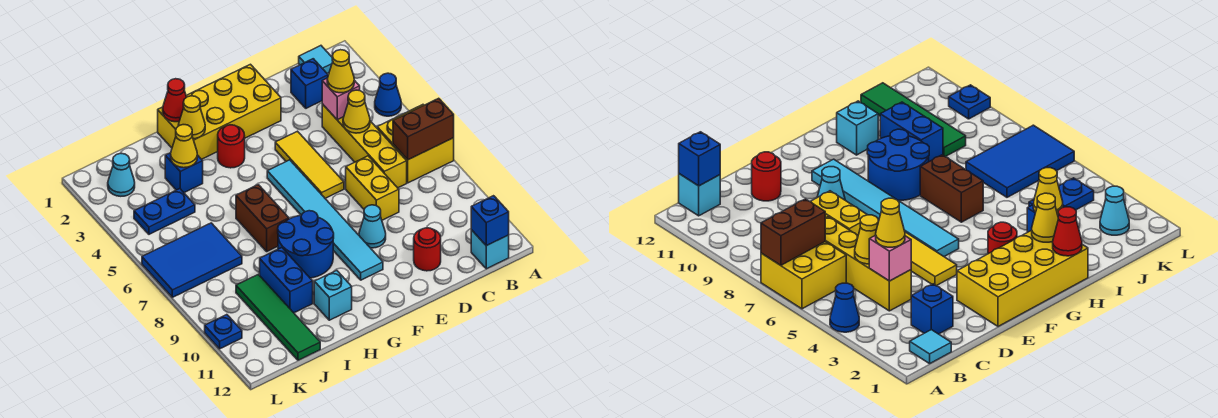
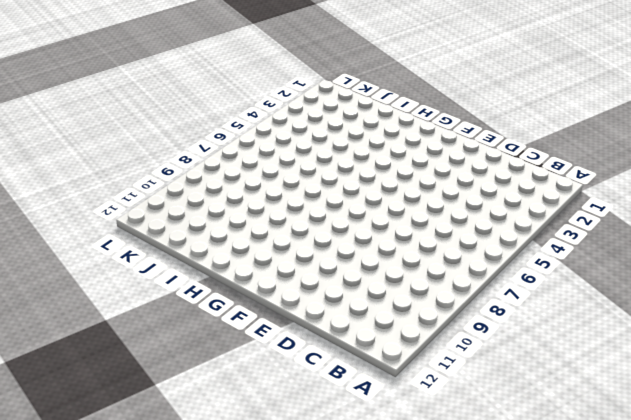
none -> blue 1x1 cone [375,73,401,116]
none -> yellow 2x2 brick [377,105,454,183]
none -> cyan 1x1 tile [299,46,333,73]
none -> cyan 1x1 brick [471,230,509,269]

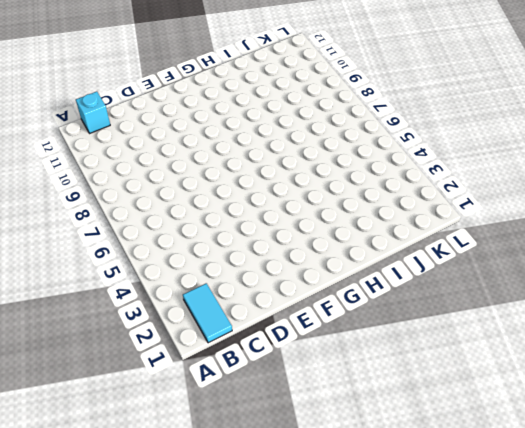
cyan 1x2 tile [183,283,232,343] -> cyan 1x1 tile [299,46,333,73]
none -> blue 1x1 cone [375,73,401,116]
none -> yellow 2x2 brick [377,105,454,183]
none -> blue 1x1 brick [291,59,328,108]
none -> yellow 1x4 brick [322,104,407,188]

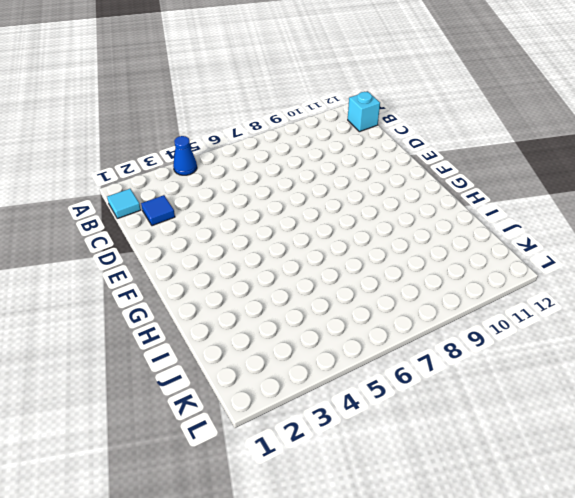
blue 1x1 tile [141,195,175,226] -> blue 1x1 brick [291,59,328,108]
none -> yellow 2x2 brick [377,105,454,183]
none -> yellow 1x4 brick [322,104,407,188]
none -> yellow 1x2 brick [346,156,399,220]
none -> red 1x1 round brick [414,228,441,271]

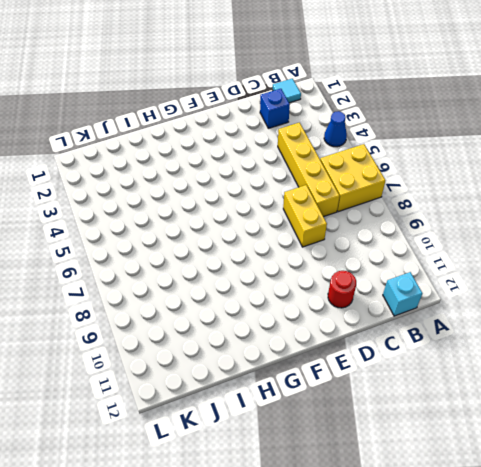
none -> yellow 2x4 brick [158,64,281,159]
none -> yellow 1x3 tile [275,131,344,198]
none -> cyan 1x1 cone [359,205,386,248]
none -> cyan 1x6 tile [267,160,383,280]

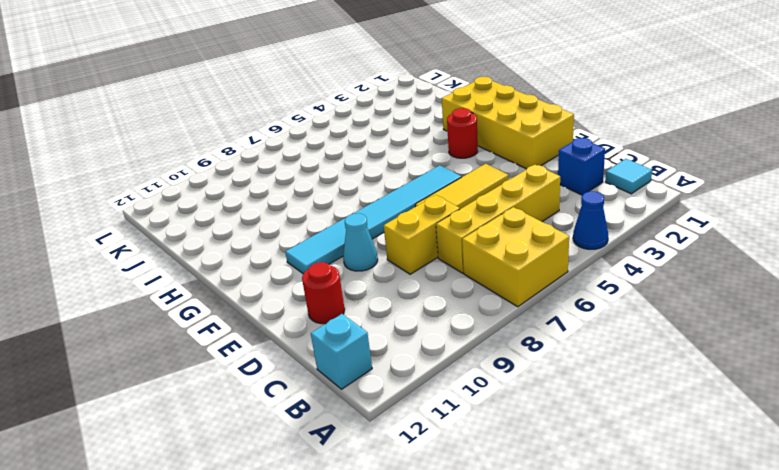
none -> blue 2x2 round brick [278,211,334,278]
none -> brown 1x2 brick [236,185,289,251]
none -> cyan 1x1 brick [314,270,352,320]
none -> blue 1x1 brick [165,153,203,193]

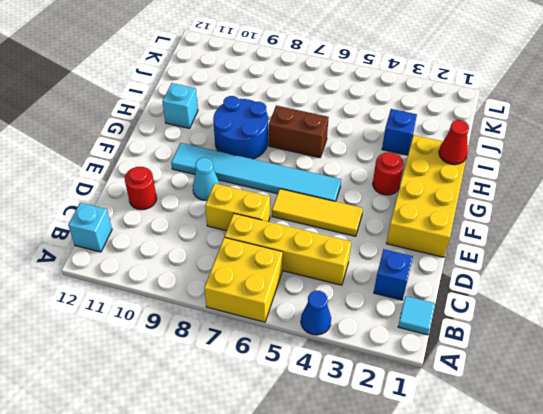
none -> blue 1x2 brick [260,248,313,313]
none -> blue 1x2 plate [134,189,195,234]
none -> blue 2x3 tile [142,223,242,297]
none -> green 1x4 tile [236,274,320,360]

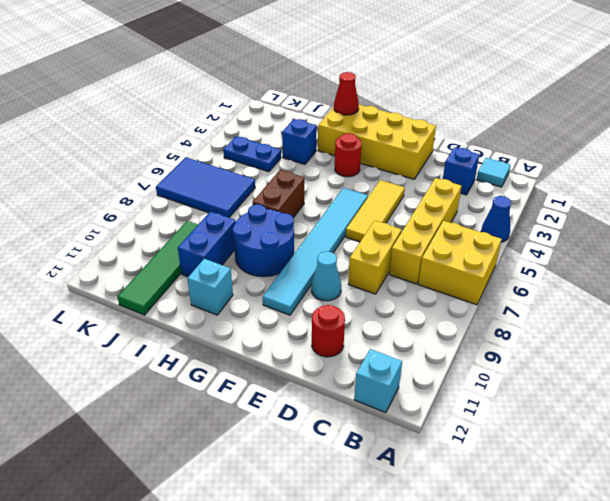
none -> cyan 1x1 cone [108,153,135,196]
none -> blue 1x1 plate [205,315,242,349]
none -> brown 1x2 brick [393,98,454,160]
none -> blue 1x1 brick [471,196,509,246]

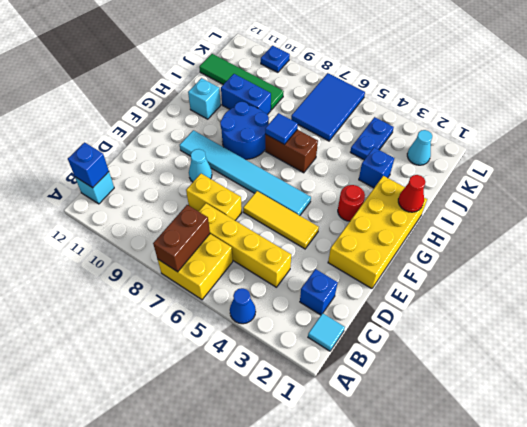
blue 1x1 tile [265,113,298,145] -> none
none -> red 1x1 round brick [414,228,441,271]
none -> pink 1x1 brick [322,78,360,120]
none -> yellow 1x1 cone [343,90,370,133]
none -> yellow 1x1 cone [178,96,205,139]

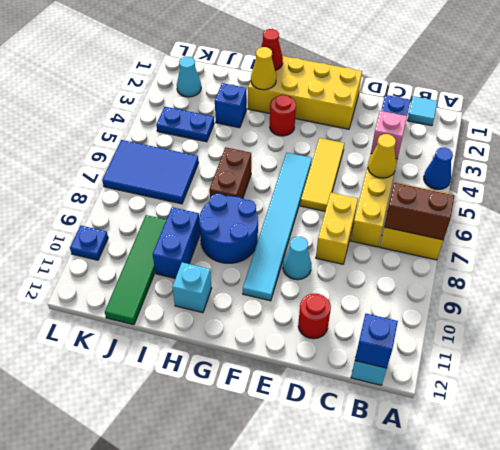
none -> yellow 1x1 cone [171,125,197,168]
none -> yellow 1x1 cone [327,50,354,93]

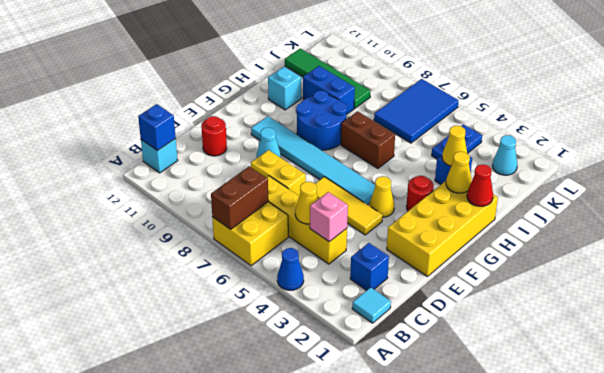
yellow 1x1 cone [369,176,394,217] -> yellow 1x1 cone moved to [327,50,354,93]
none -> blue 1x1 plate [205,315,242,349]

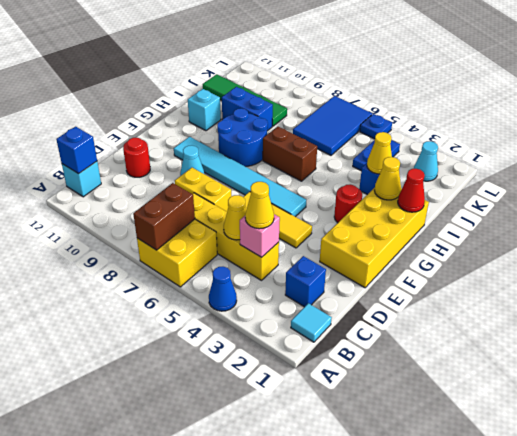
blue 1x1 plate [360,114,392,139] -> blue 1x1 plate moved to [205,315,242,349]

